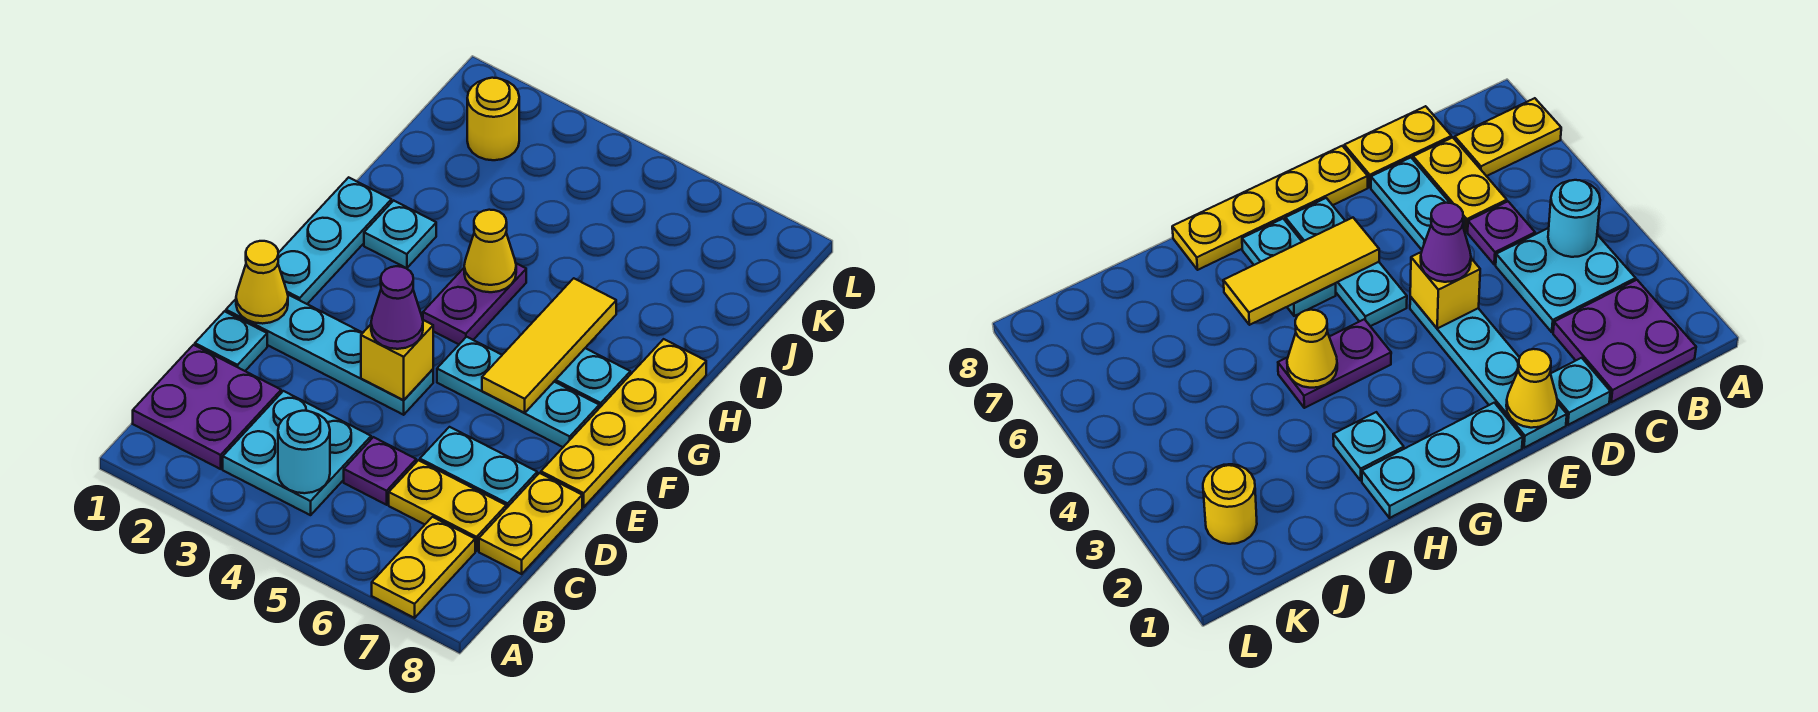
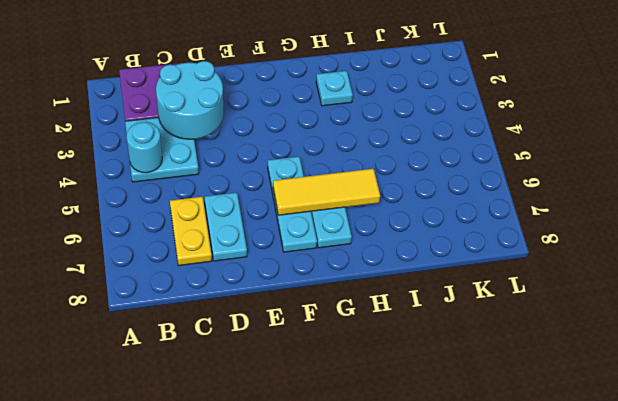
cyan 2x2 round brick [156,61,223,139] -> none
none -> yellow 1x2 plate [372,517,475,618]
none -> purple 1x1 plate [344,437,416,505]
none -> yellow 1x2 plate [479,473,582,574]

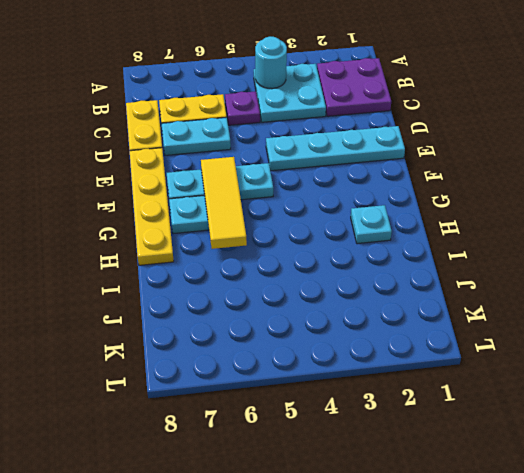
none -> yellow 1x2 plate [372,517,475,618]
none -> cyan 1x1 plate [195,311,267,371]
none -> cyan 1x3 plate [278,177,391,304]

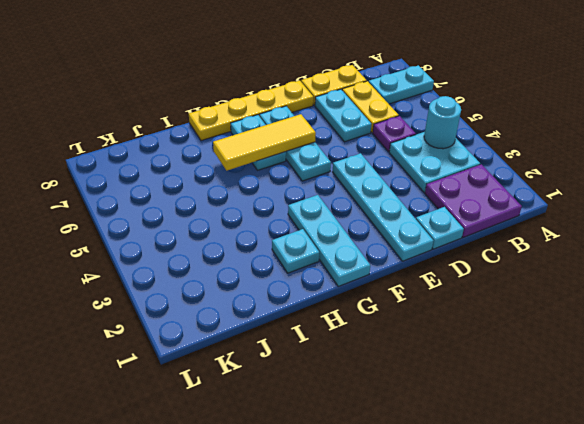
cyan 1x2 plate [369,65,434,104] -> yellow 1x2 plate [372,517,475,618]
cyan 1x3 plate [288,195,370,286] -> cyan 1x3 plate turned to [278,177,391,304]
none -> purple 1x2 plate [423,263,526,344]
none -> yellow 1x1 round brick [467,78,519,160]
none -> yellow 1x1 cone [236,241,288,324]

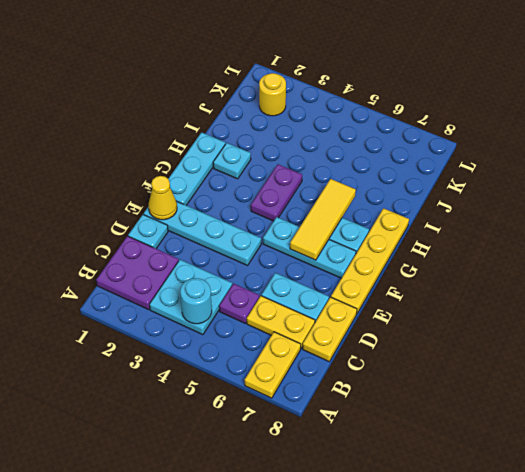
none -> yellow 1x1 brick [361,320,433,400]
none -> yellow 1x1 cone [464,210,516,292]
none -> purple 1x1 cone [371,266,423,349]

